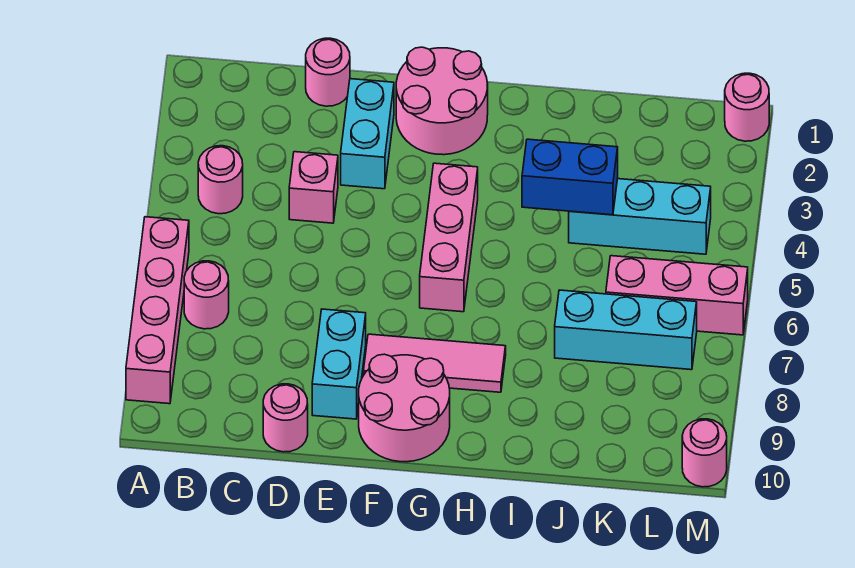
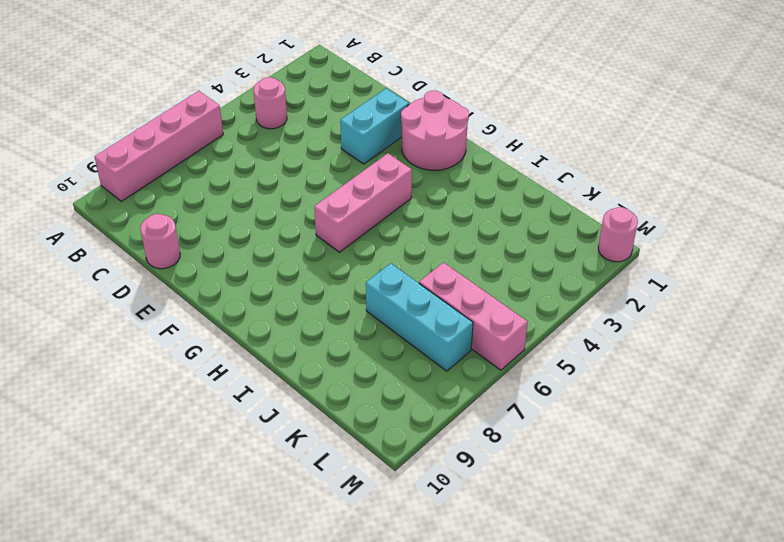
none -> pink 1x1 round brick [184,261,229,329]
none -> pink 1x1 round brick [306,38,350,106]
none -> pink 1x1 brick [289,152,338,223]

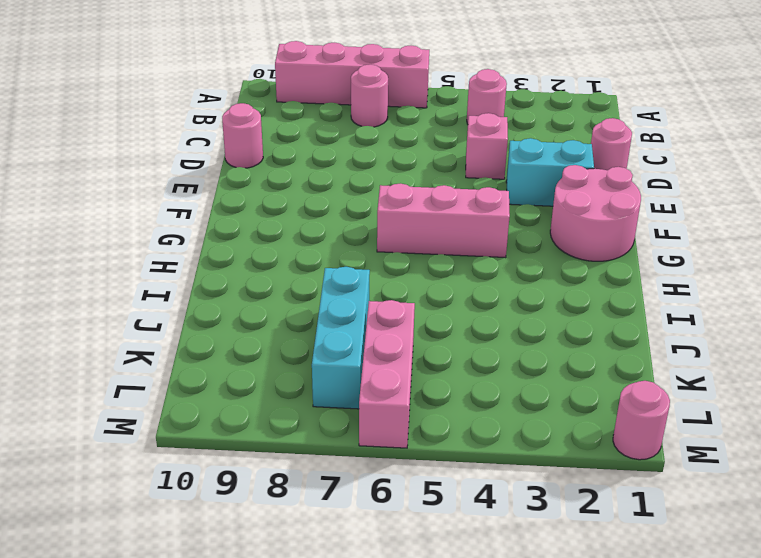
none -> cyan 1x2 brick [312,309,366,419]
none -> pink 1x3 tile [364,334,506,392]
none -> pink 2x2 round brick [359,354,450,462]

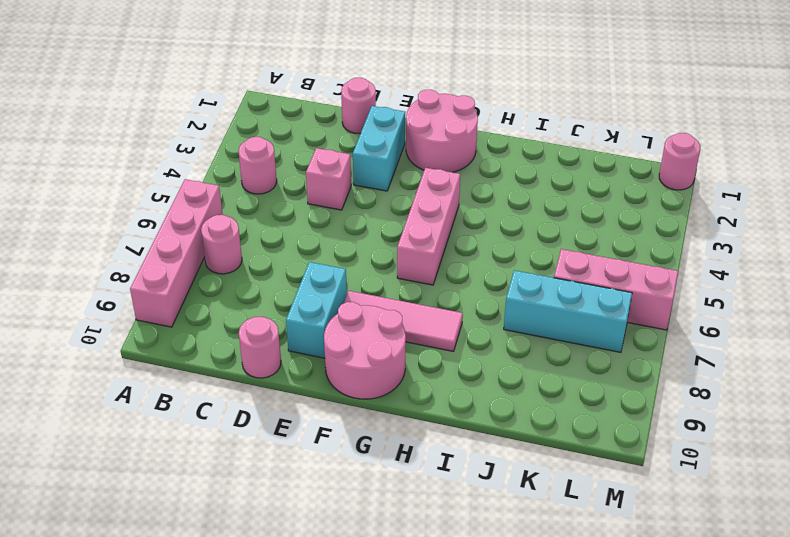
none -> cyan 1x3 brick [569,179,711,254]
none -> pink 1x1 round brick [682,419,727,487]
none -> blue 1x2 brick [522,139,618,215]

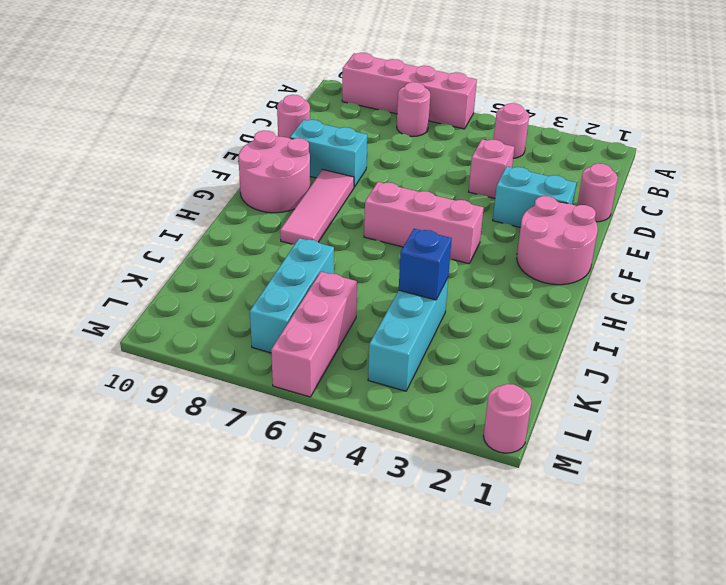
blue 1x1 brick [399,229,452,300] -> blue 1x2 brick [522,139,618,215]
none -> pink 1x1 round brick [682,419,727,487]

